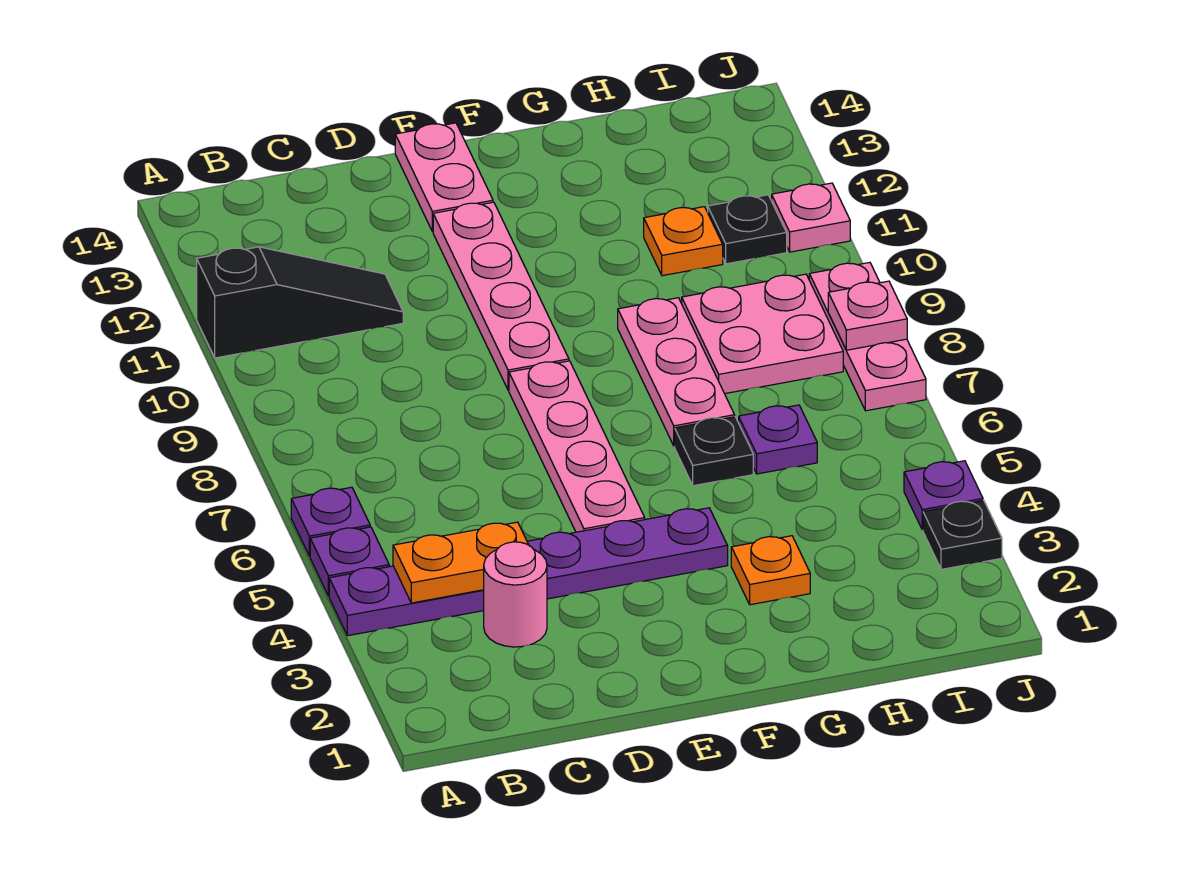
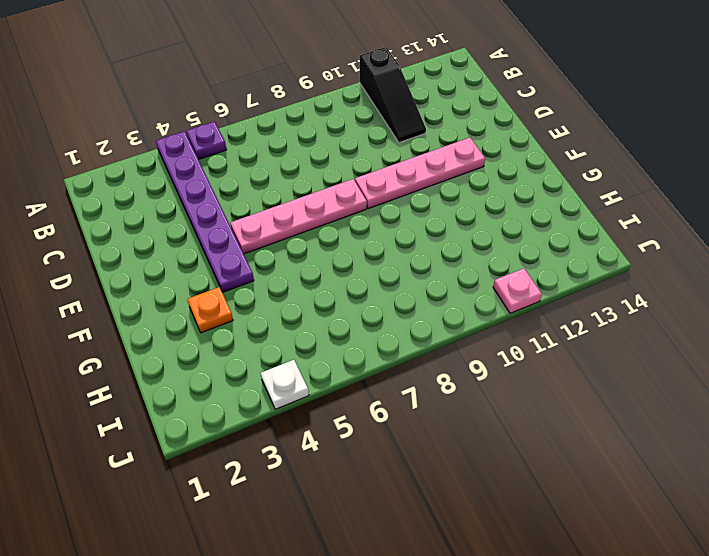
white 1x1 plate [261,360,309,409] -> purple 1x1 plate [904,461,983,530]
none -> purple 1x1 plate [291,487,370,556]
none -> pink 1x1 round brick [484,542,547,647]
none -> pink 1x2 plate [395,123,493,232]

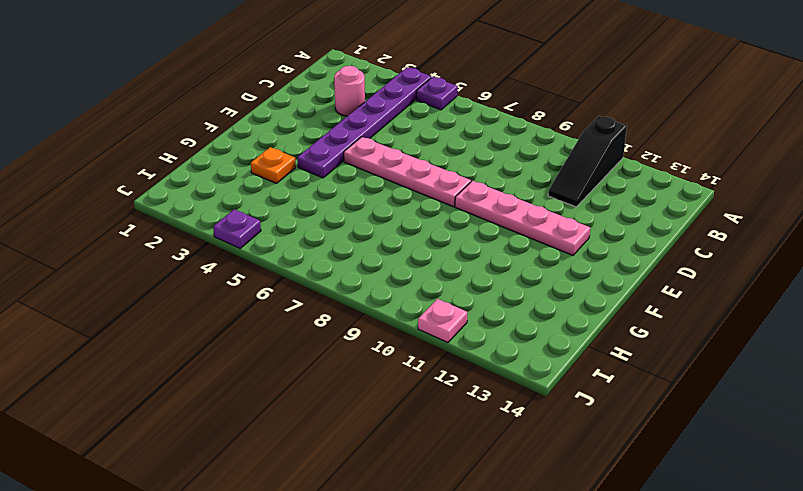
none -> purple 1x1 plate [291,487,370,556]
none -> pink 1x2 plate [395,123,493,232]
none -> black 1x1 plate [675,417,753,486]

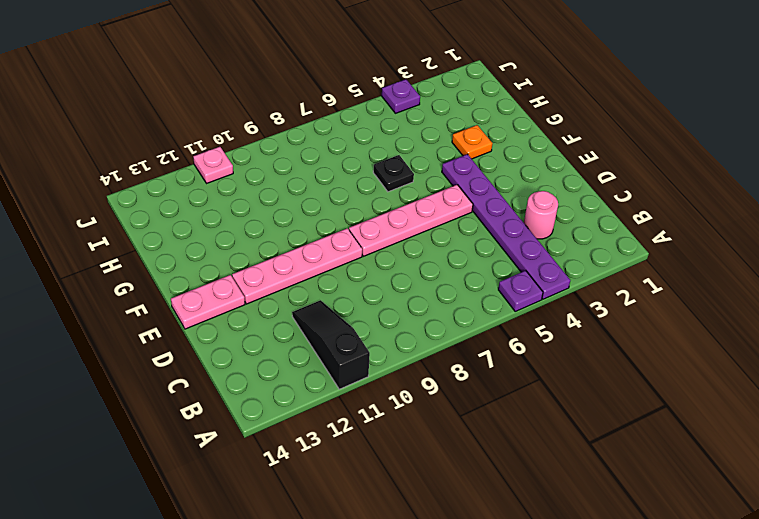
none -> purple 1x1 plate [291,487,370,556]
none -> pink 1x3 plate [618,298,735,446]
none -> purple 1x1 plate [739,405,817,474]

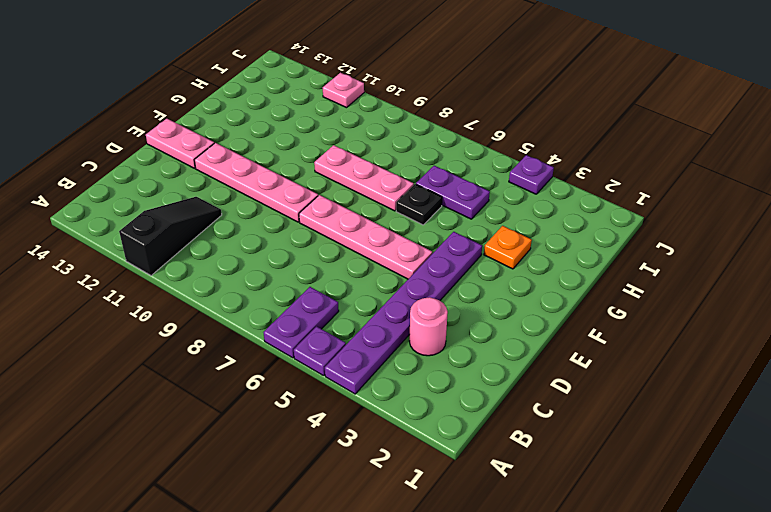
purple 1x2 plate [263,287,339,358] -> purple 1x1 plate [291,487,370,556]
purple 1x2 plate [416,166,490,219] -> purple 1x1 plate [739,405,817,474]
none -> pink 2x2 plate [682,274,843,394]
none -> orange 1x1 plate [644,207,723,276]
none -> black 1x1 plate [708,195,787,264]

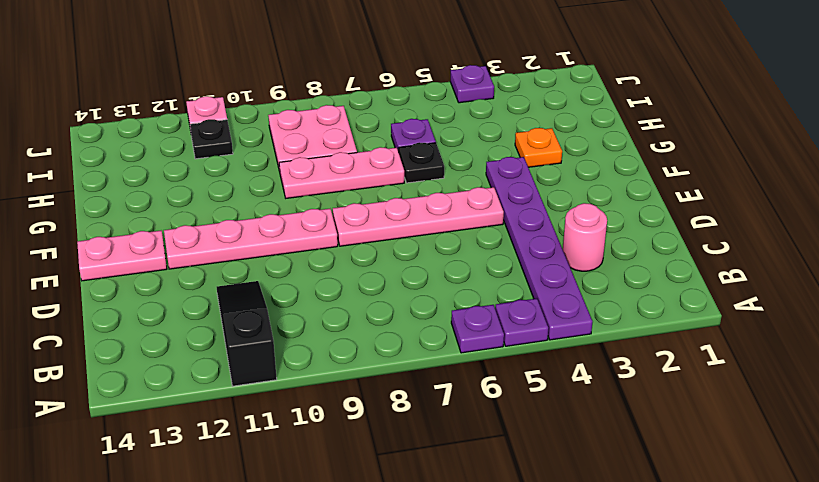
none -> orange 1x1 plate [644,207,723,276]
none -> black 1x1 plate [923,500,1002,569]
none -> pink 1x3 plate [809,262,926,411]

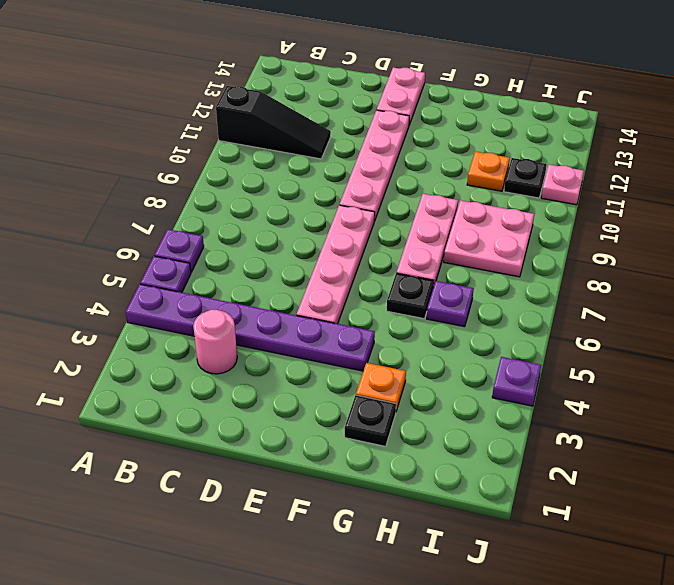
black 1x1 plate [345,395,396,446] -> black 1x1 plate moved to [923,500,1002,569]
none -> pink 1x3 plate [809,262,926,411]
none -> orange 1x2 plate [393,522,529,603]
none -> pink 1x1 plate [828,281,907,350]

